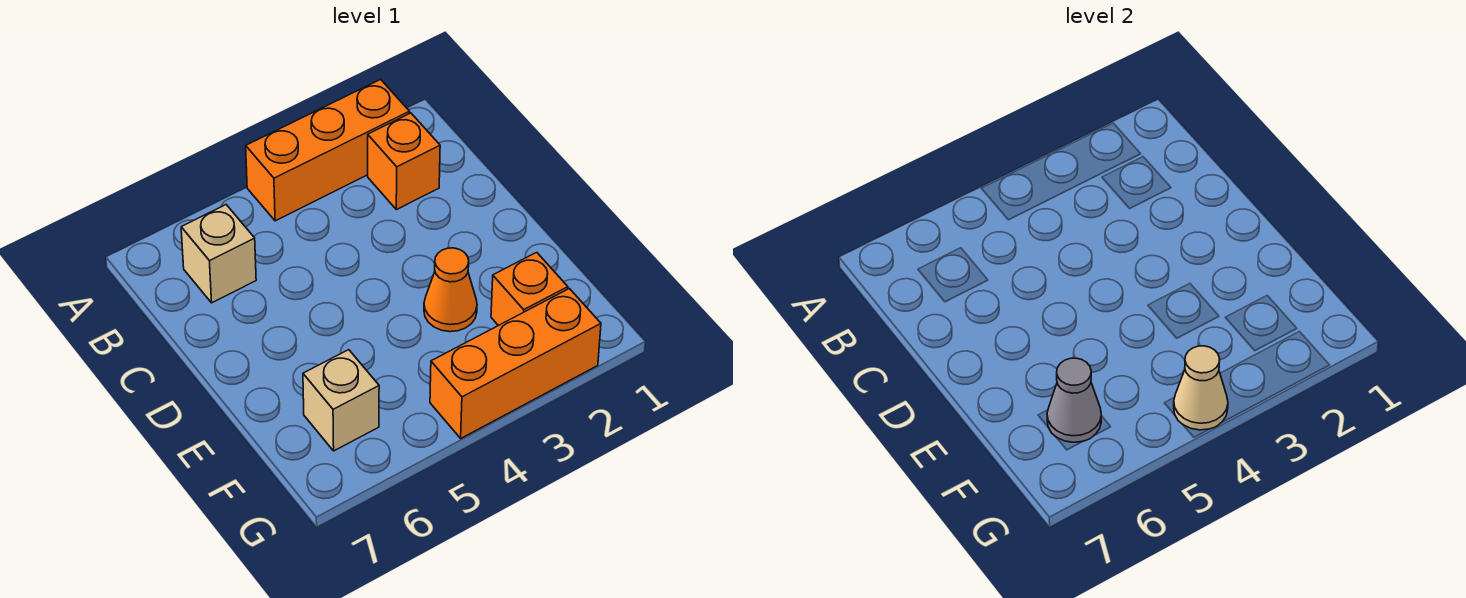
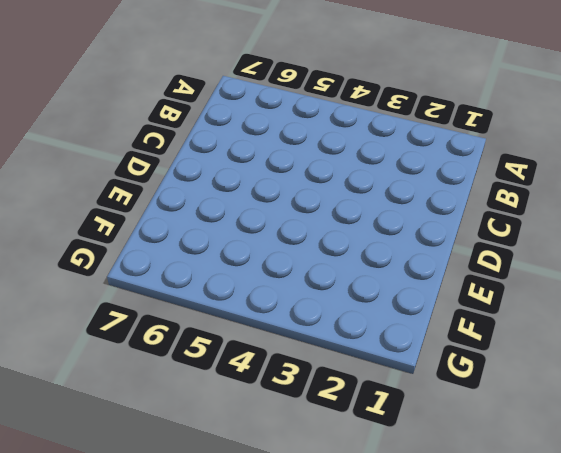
none -> orange 1x3 brick [246,79,410,221]
none -> orange 1x1 brick [368,113,440,210]

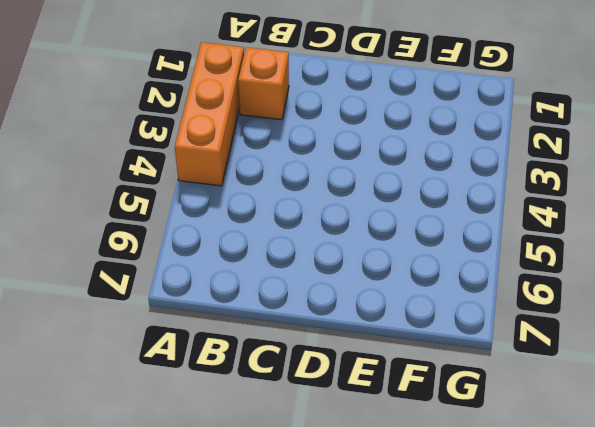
none -> tan 1x1 brick [181,205,256,303]
none -> orange 1x1 cone [424,248,477,332]

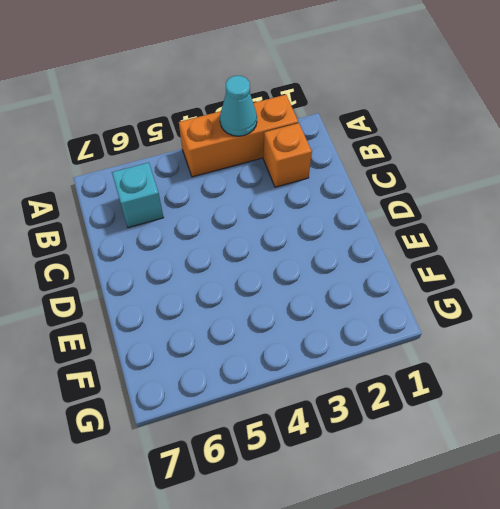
cyan 1x1 cone [220,76,257,136] -> none
cyan 1x1 brick [112,163,164,228] -> tan 1x1 brick [181,205,256,303]
none -> orange 1x1 cone [424,248,477,332]
none -> orange 1x1 brick [491,252,568,326]

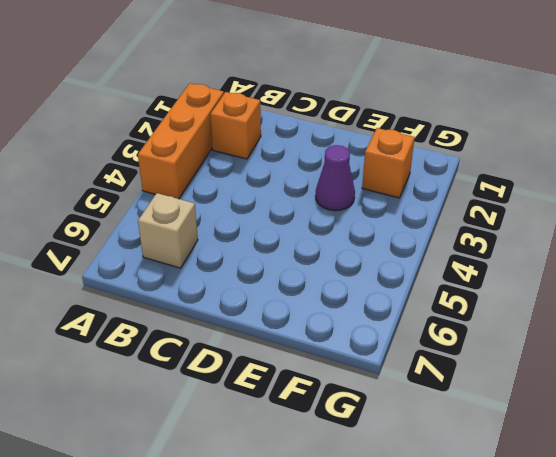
purple 1x1 cone [316,145,355,211] -> orange 1x1 cone [424,248,477,332]
none -> tan 1x1 brick [303,350,379,451]
none -> orange 1x3 brick [430,289,601,438]

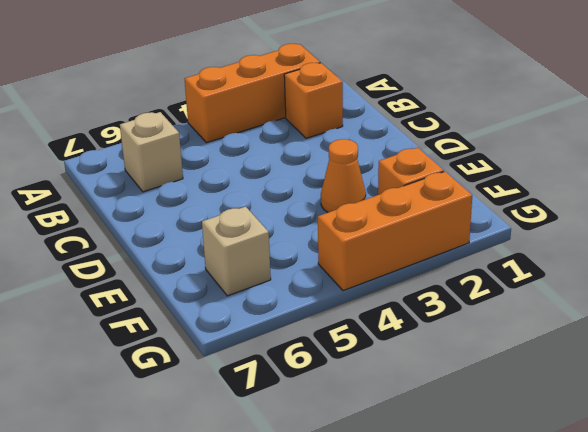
none -> grey 1x1 cone [1047,358,1101,442]
none -> tan 1x1 cone [1174,346,1228,430]

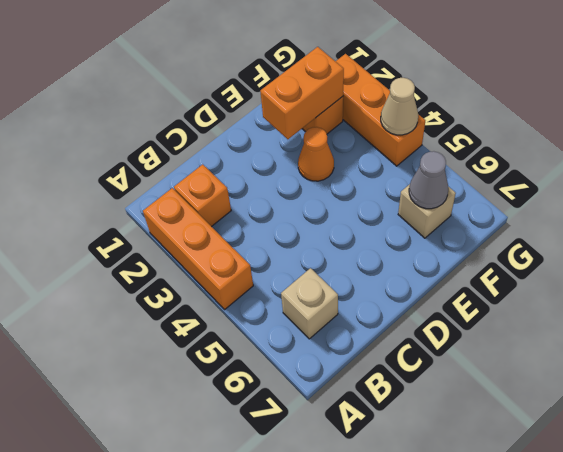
orange 1x2 brick [260,47,344,139] -> none

